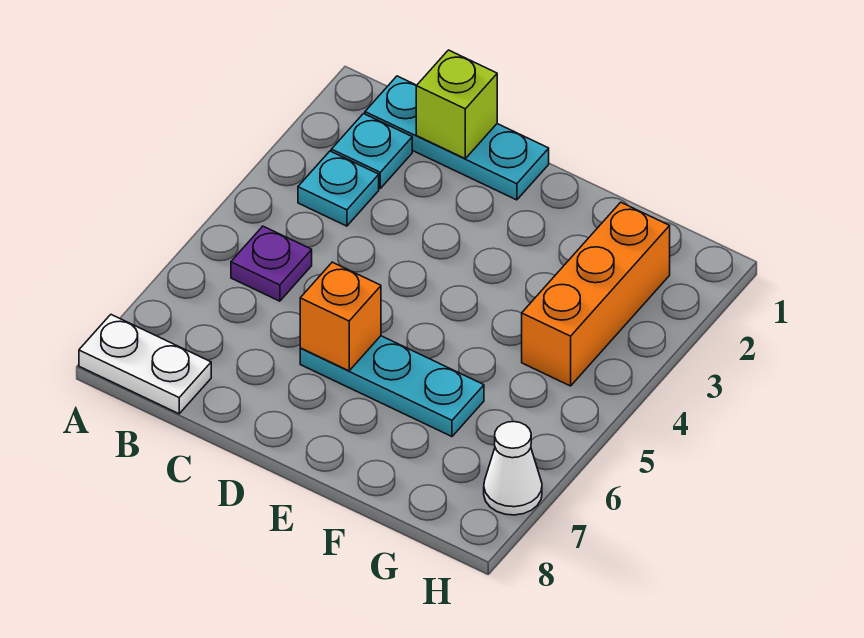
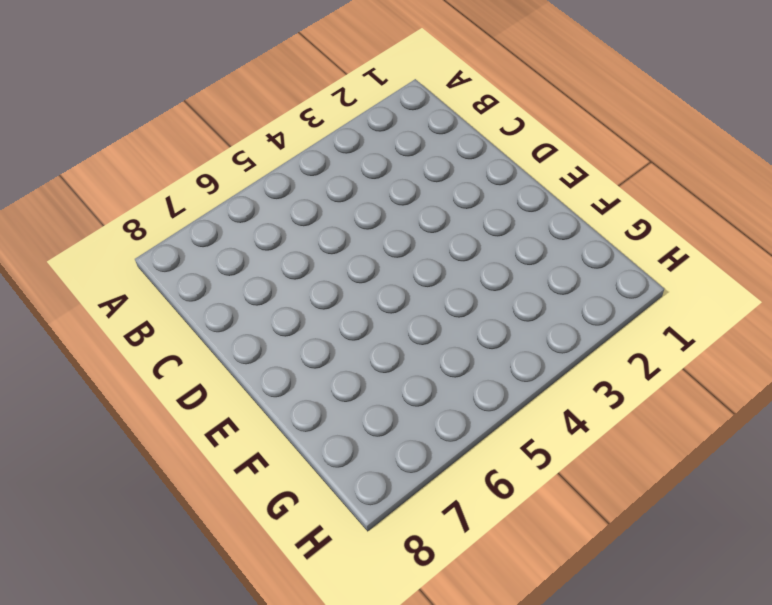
none -> white 1x2 plate [79,315,211,414]
none -> cyan 1x3 plate [365,76,549,200]

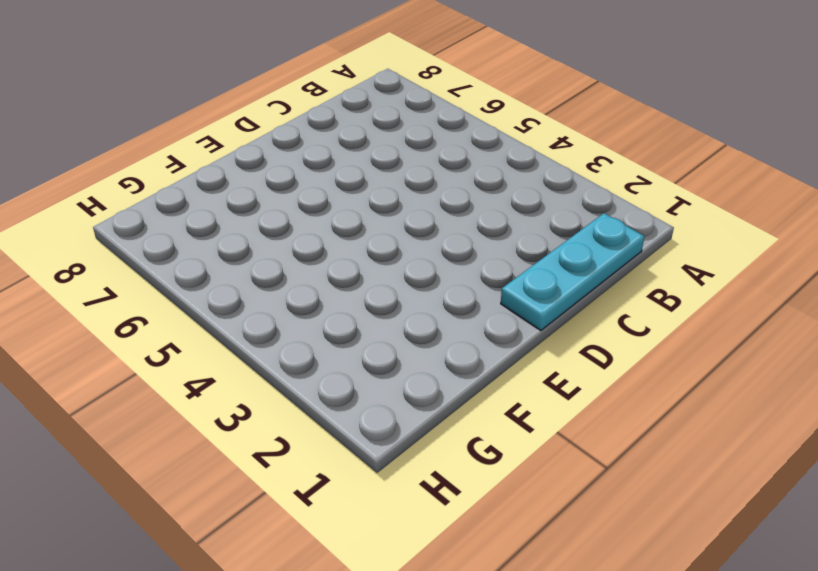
none -> white 1x2 plate [79,315,211,414]
none -> cyan 1x1 plate [331,114,412,188]

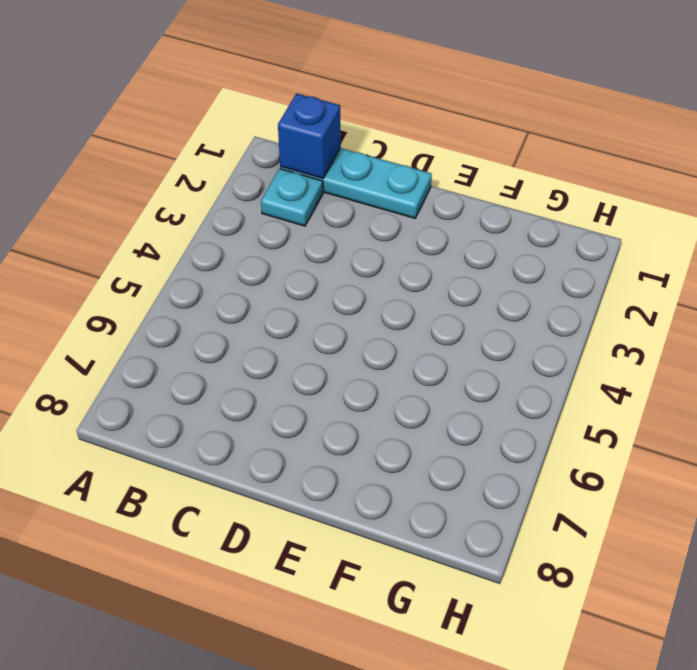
blue 1x1 brick [278,93,341,179] -> none
none -> white 1x2 plate [79,315,211,414]
none -> cyan 1x1 plate [298,151,379,226]

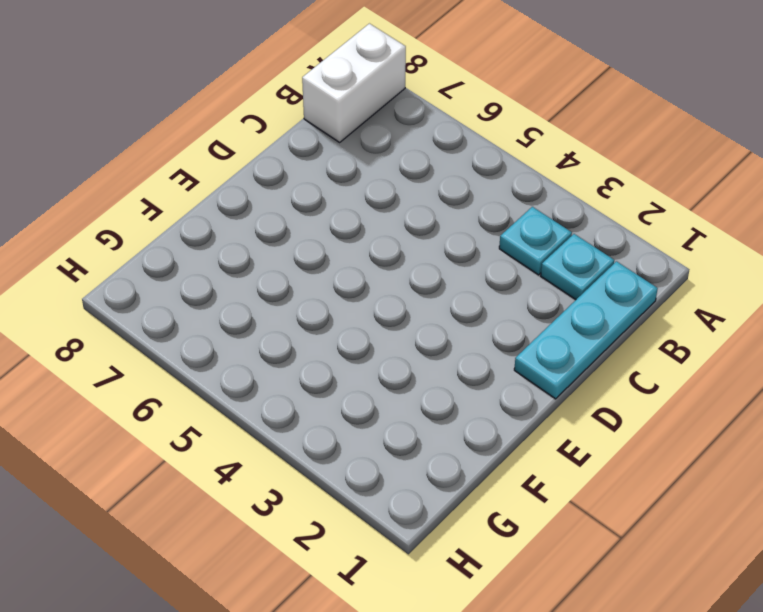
white 1x2 brick [302,24,406,142] -> white 1x2 plate [79,315,211,414]
none -> purple 1x1 plate [231,226,312,301]
none -> cyan 1x3 plate [300,336,484,437]

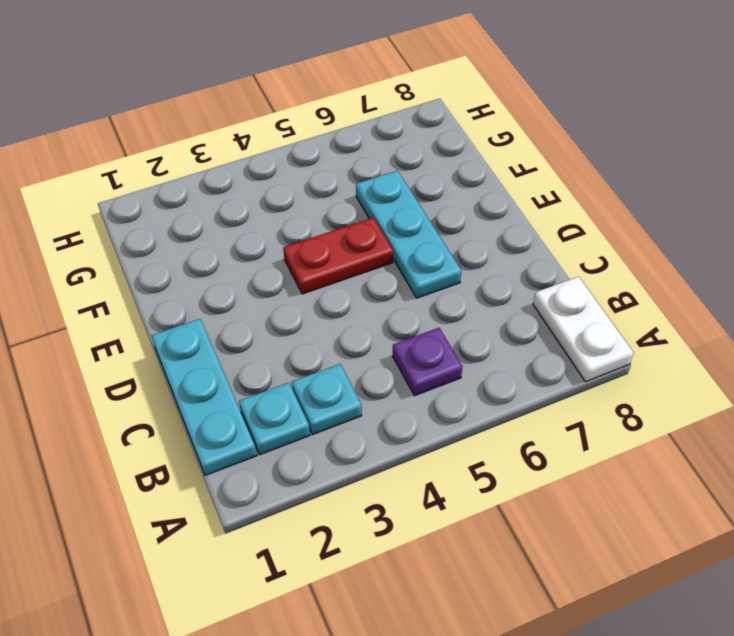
red 1x2 plate [283,218,393,294] -> none
none -> orange 1x3 brick [522,202,670,386]
none -> white 1x1 cone [484,422,542,515]

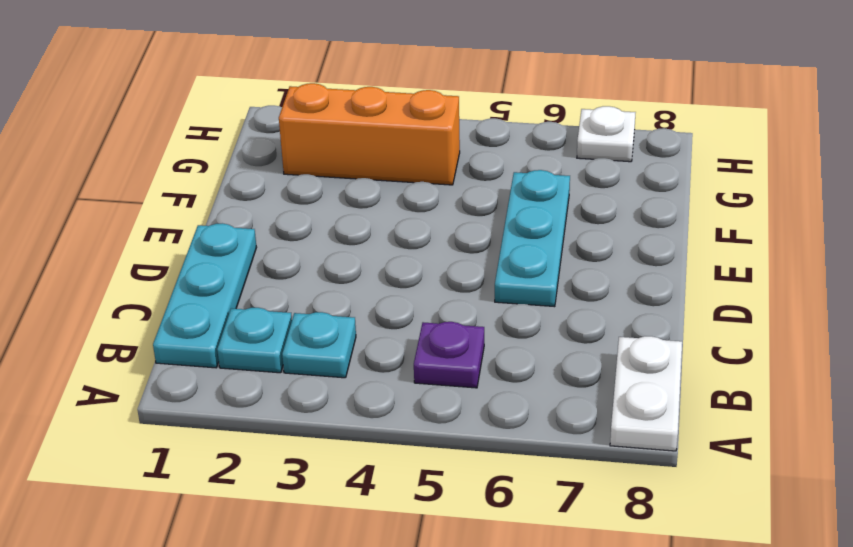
white 1x1 plate [577,106,636,162] -> white 1x1 cone [484,422,542,515]
none -> lime 1x1 brick [416,50,497,158]
none -> orange 1x1 brick [300,262,381,371]

